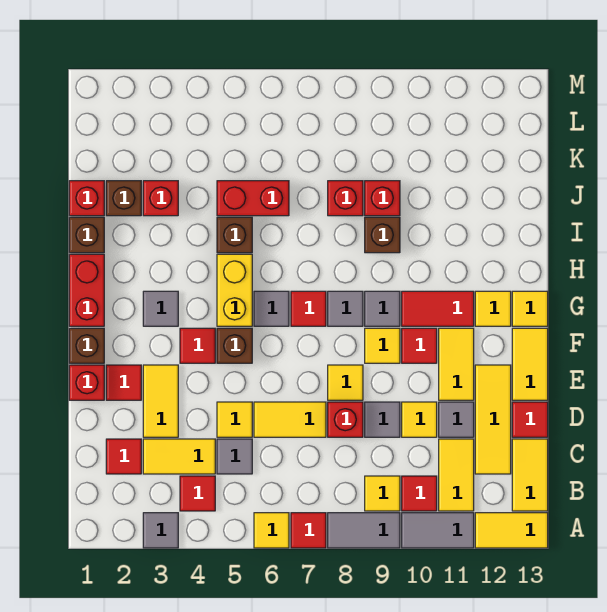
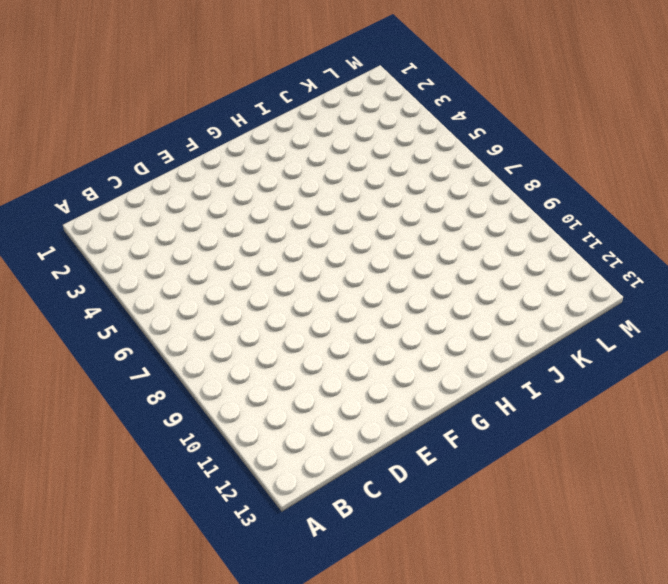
none -> grey 1x1 tile [143,513,178,548]
none -> yellow 1x1 tile [254,513,289,548]
none -> red 1x1 tile [291,513,326,548]
none -> grey 1x2 tile [328,513,400,548]

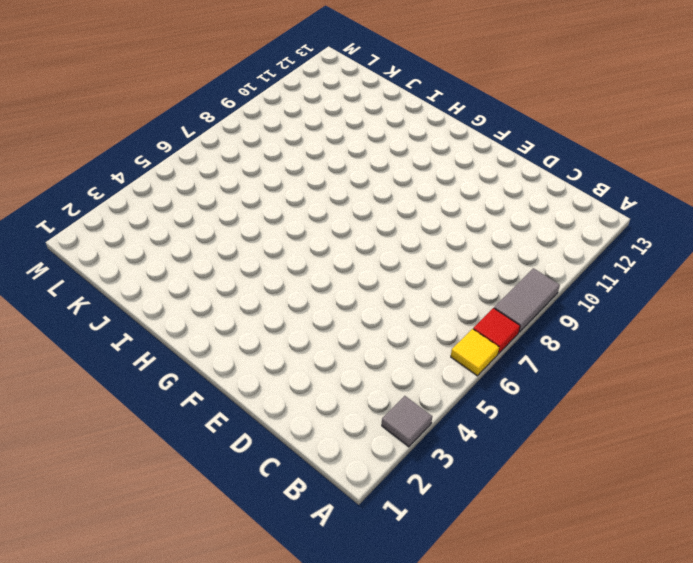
none -> grey 1x2 tile [402,513,474,548]
none -> yellow 1x2 tile [475,513,548,548]
none -> red 1x1 tile [180,476,215,511]
none -> yellow 1x1 tile [365,476,400,511]

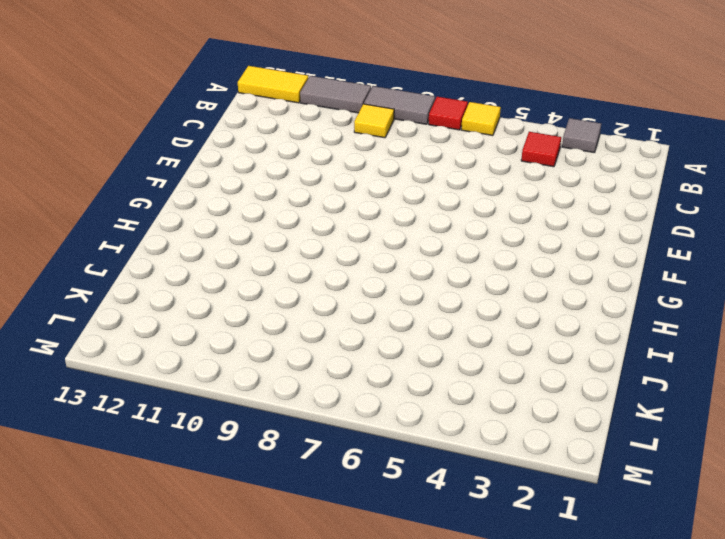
none -> red 1x1 tile [402,476,437,511]
none -> yellow 1x2 tile [439,439,474,511]
none -> yellow 1x2 tile [512,439,548,511]
none -> red 1x1 tile [106,439,141,474]

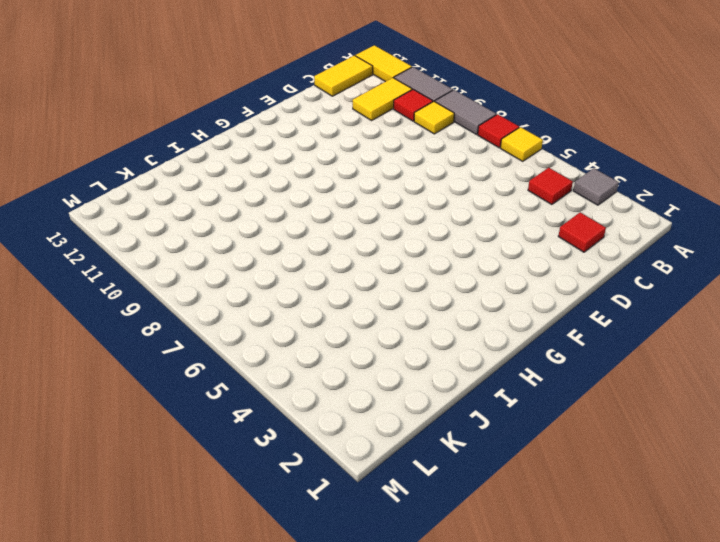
none -> yellow 1x2 tile [143,439,215,474]
none -> grey 1x1 tile [217,439,252,474]
none -> yellow 1x3 tile [475,365,511,474]
none -> yellow 1x2 tile [143,365,178,437]

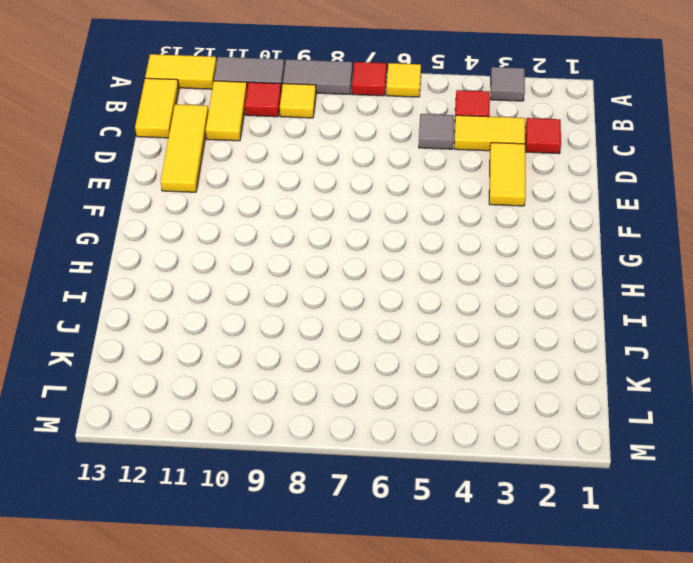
none -> yellow 1x1 tile [217,402,252,437]
none -> yellow 1x2 tile [254,402,326,437]
none -> red 1x1 brick [328,402,363,437]
none -> grey 1x1 tile [365,402,400,437]

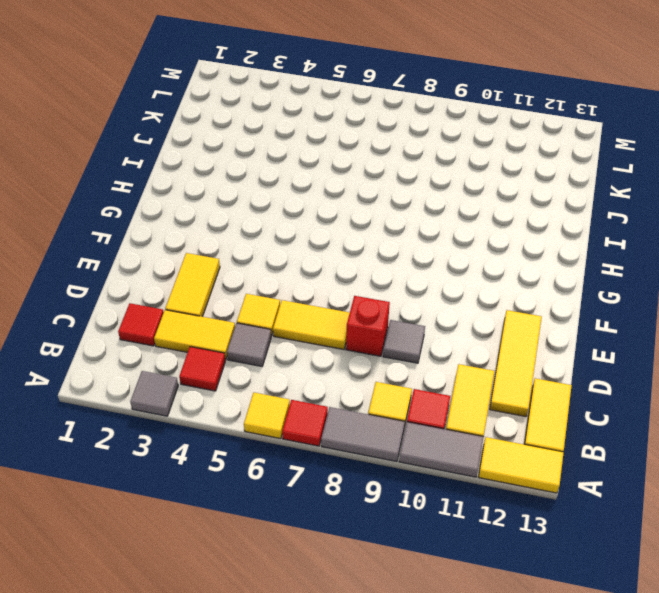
none -> yellow 1x1 tile [402,402,437,437]
none -> grey 1x1 tile [439,402,474,437]
none -> red 1x1 tile [512,402,548,437]
none -> red 1x1 brick [69,365,104,400]

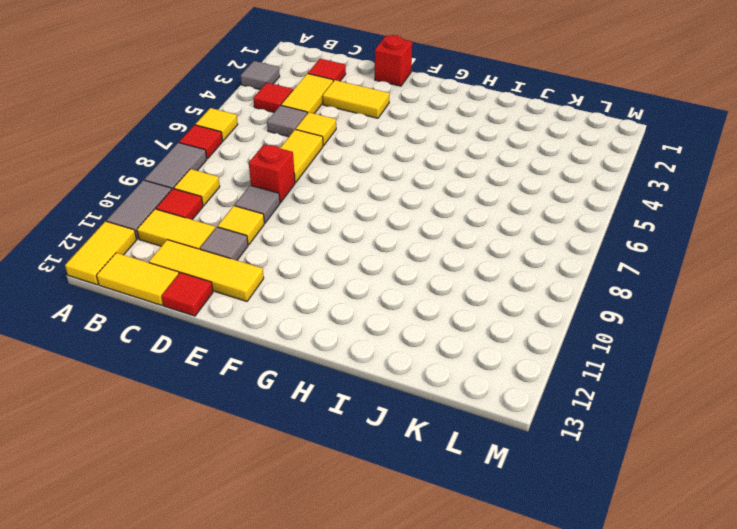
none -> red 1x1 tile [106,365,141,400]
none -> yellow 1x1 tile [328,365,363,400]
none -> yellow 1x2 tile [439,328,474,400]
none -> yellow 1x2 tile [512,328,548,400]

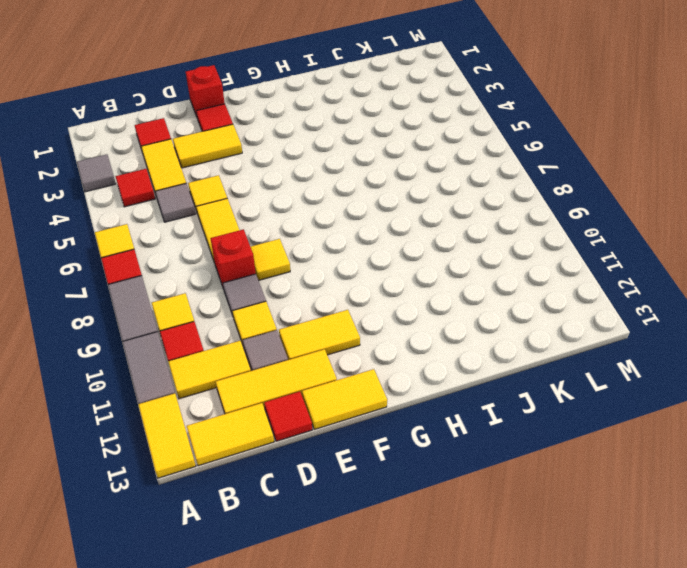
none -> brown 1x1 brick [69,328,104,363]
none -> red 1x1 tile [180,328,215,363]
none -> brown 1x1 brick [217,328,252,363]
none -> yellow 1x1 tile [365,328,400,363]

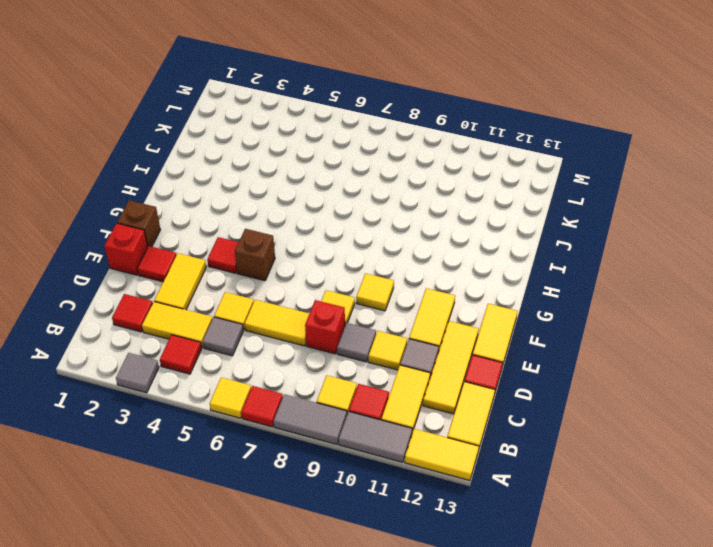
none -> red 1x1 tile [402,328,437,363]
none -> red 1x2 brick [69,254,104,326]
none -> grey 1x1 tile [143,291,178,326]
none -> yellow 1x2 brick [217,254,252,326]

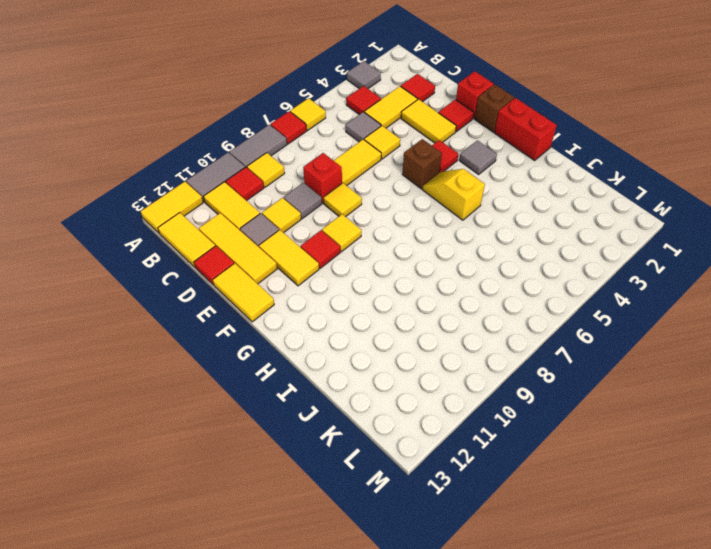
yellow 1x2 slope [422,169,485,220] -> yellow 1x2 brick [217,254,252,326]
none -> grey 1x1 tile [254,291,289,326]
none -> red 1x1 tile [291,291,326,326]
none -> grey 1x1 tile [328,291,363,326]
none -> grey 1x1 tile [365,291,400,326]

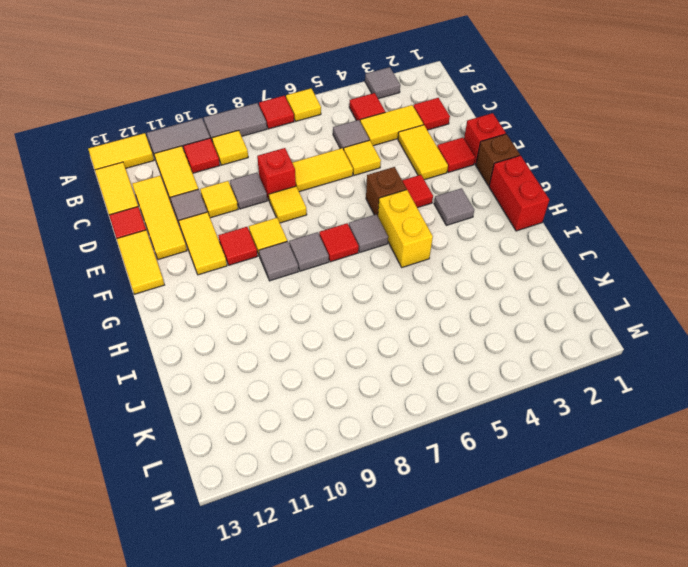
none -> red 1x2 tile [402,291,474,326]
none -> yellow 1x1 tile [475,291,511,326]
none -> yellow 1x1 tile [512,291,548,326]
none -> brown 1x1 brick [69,217,104,253]

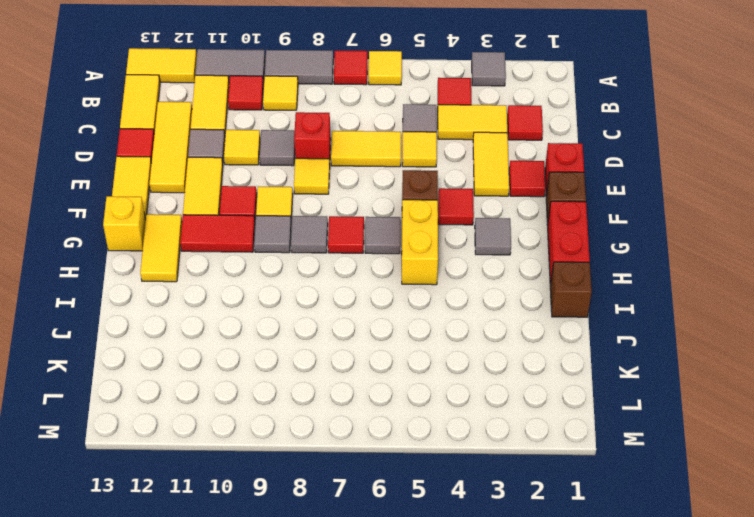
yellow 1x2 tile [140,214,182,282] -> yellow 1x1 tile [475,291,511,326]
yellow 1x1 brick [103,196,146,251] -> yellow 1x1 tile [512,291,548,326]
none -> brown 1x1 brick [217,217,252,253]
none -> brown 1x1 brick [365,217,400,253]
none -> red 1x1 brick [69,181,104,216]
none -> brown 1x1 brick [106,181,141,216]

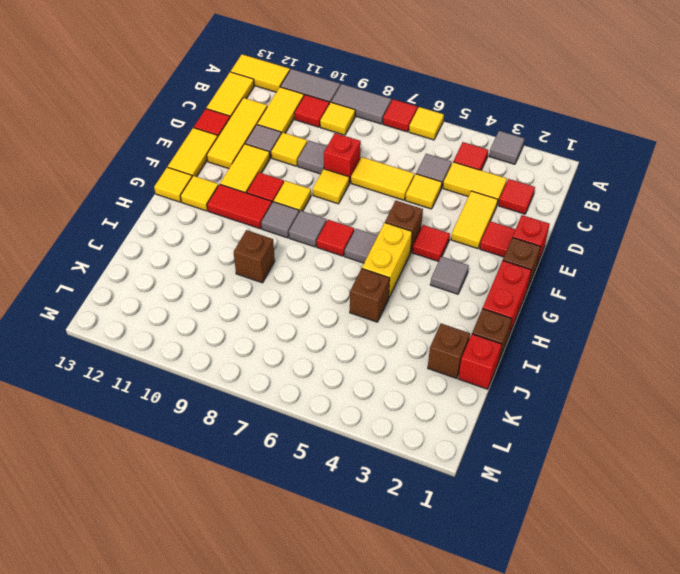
none -> red 1x1 brick [143,181,178,216]
none -> red 1x2 brick [217,181,289,216]
none -> red 1x1 brick [328,181,363,216]
none -> red 1x1 brick [365,181,400,216]

